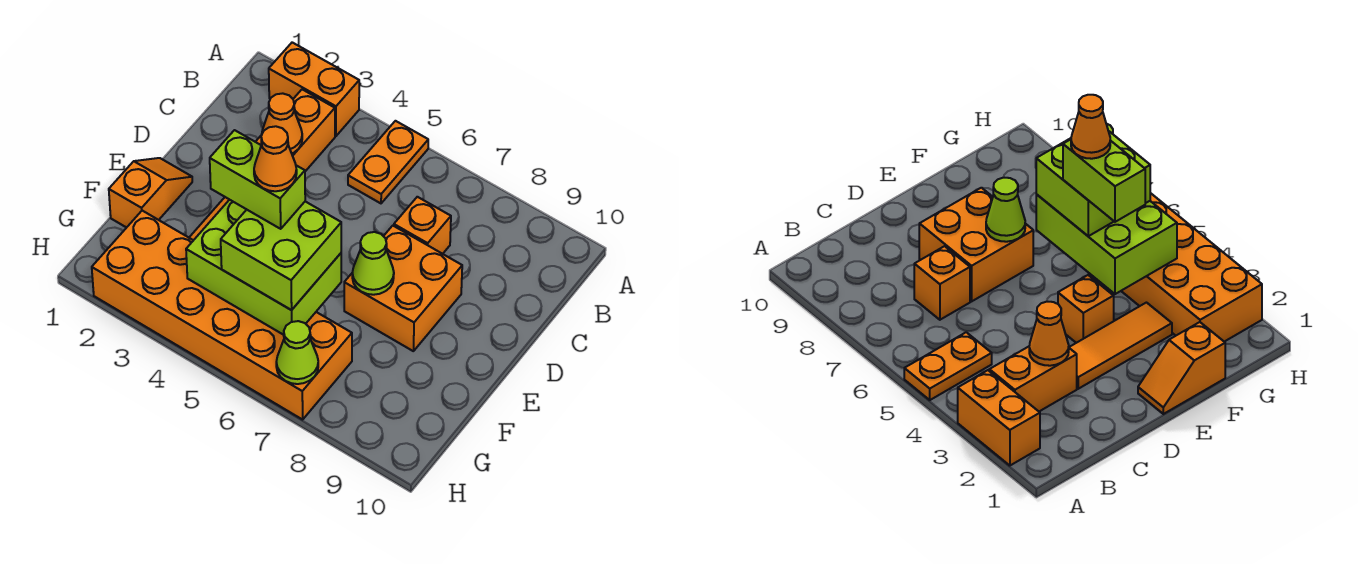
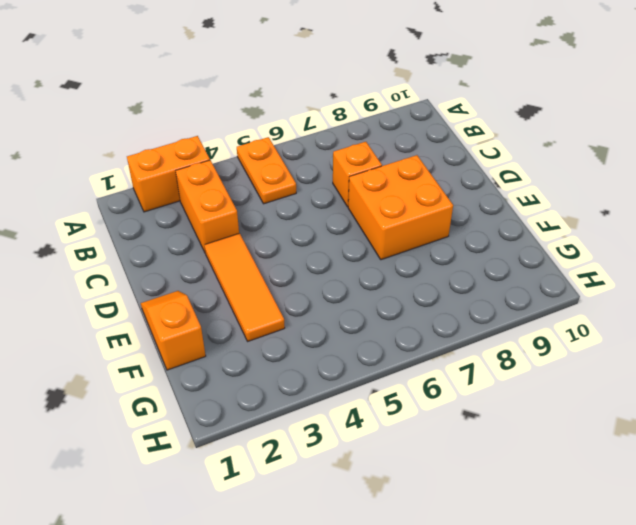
none -> orange 1x1 brick [1058,275,1114,343]
none -> orange 2x6 brick [92,211,352,420]
none -> orange 1x1 cone [262,93,302,153]

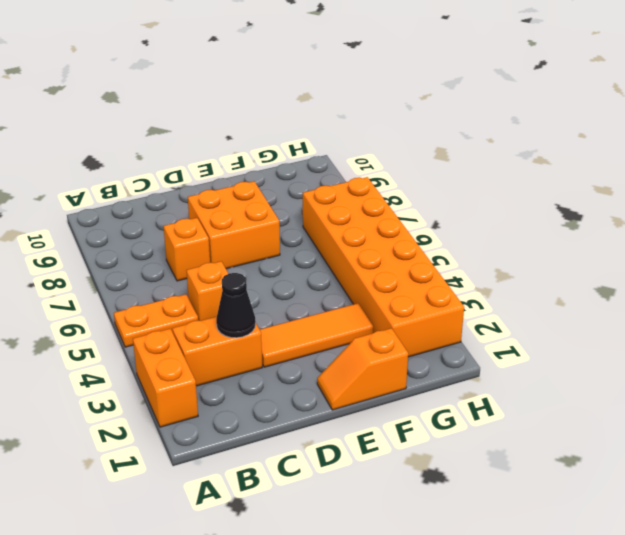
black 1x1 cone [216,273,256,338] -> orange 1x1 cone [262,93,302,153]
orange 1x1 brick [186,261,228,321] -> orange 1x1 brick moved to [1058,275,1114,343]
none -> lime 1x1 cone [352,232,394,295]
none -> lime 2x3 brick [186,200,341,335]
none -> lime 1x1 cone [276,321,318,384]

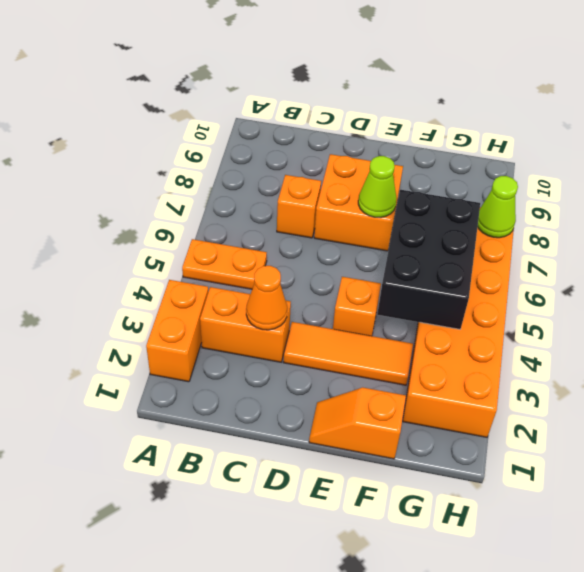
black 2x3 brick [377,190,480,329] -> lime 2x3 brick [186,200,341,335]
none -> lime 2x2 brick [221,202,341,310]
none -> lime 1x2 brick [210,130,305,229]
none -> orange 1x1 cone [254,126,297,191]

